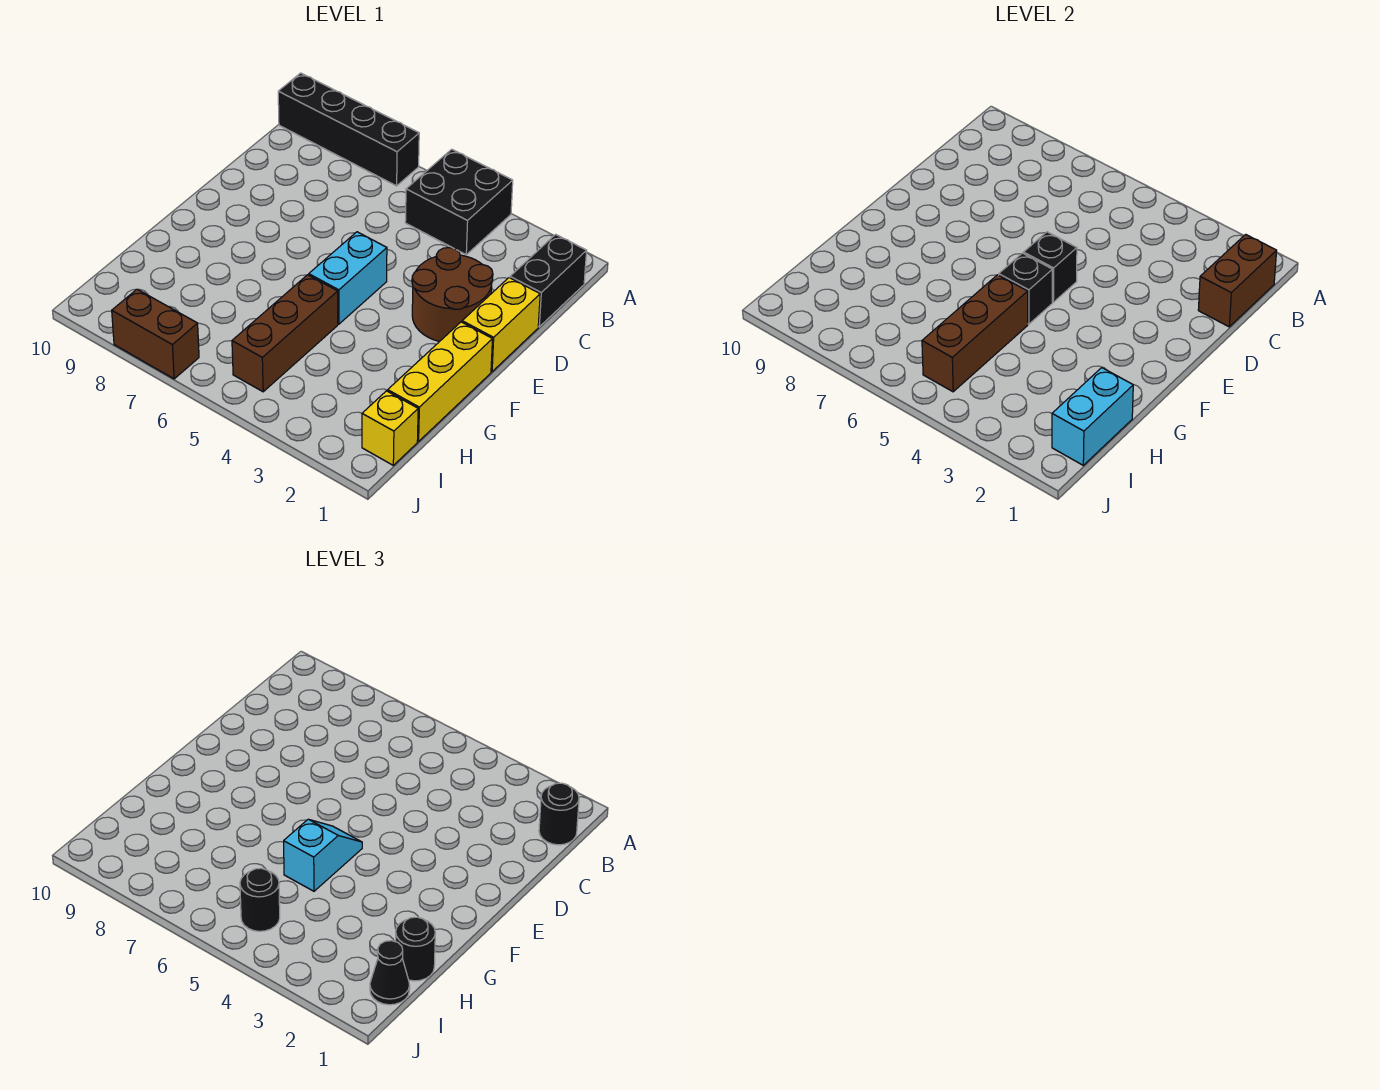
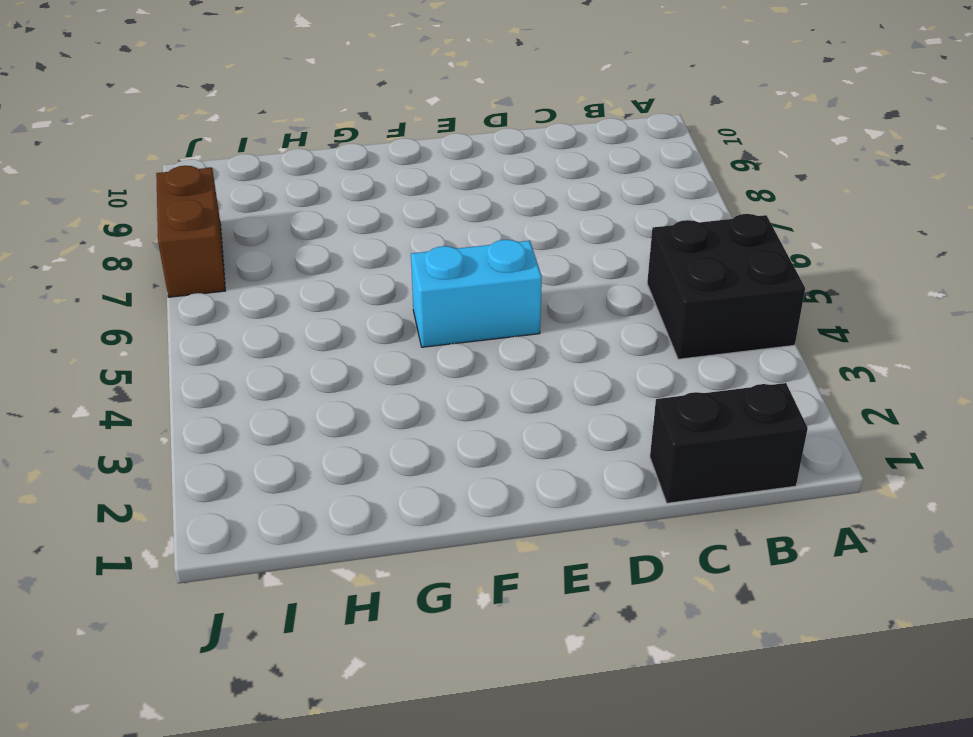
none -> black 1x4 brick [278,73,419,186]
none -> yellow 1x2 brick [462,278,540,372]
none -> brown 2x2 round brick [412,248,493,342]

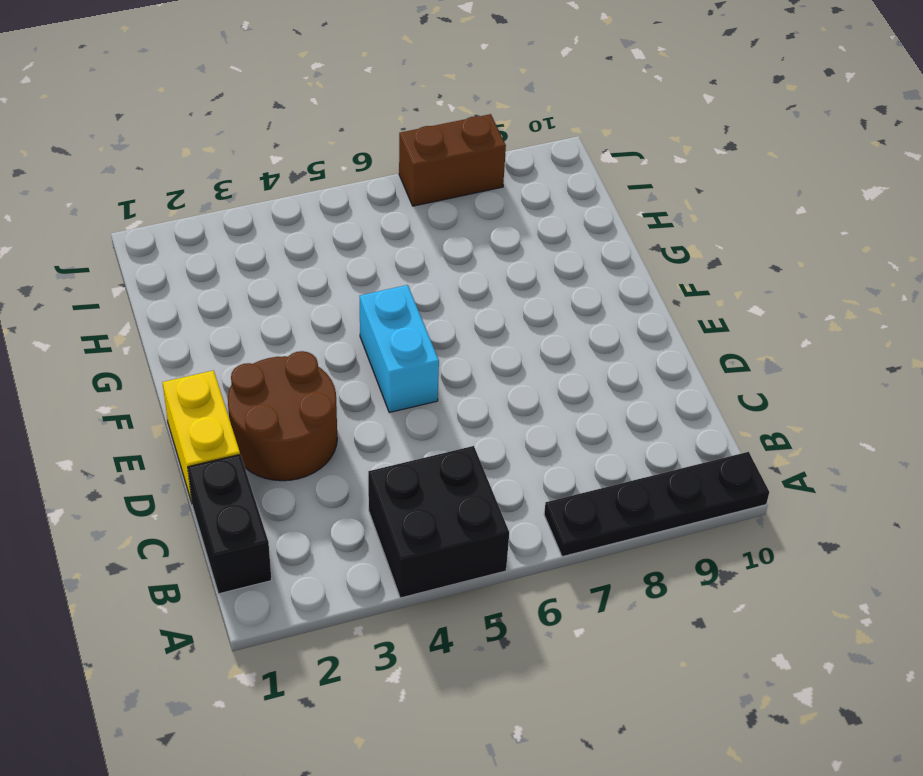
black 1x4 plate [544,452,769,557] -> black 1x4 brick [278,73,419,186]
none -> yellow 1x3 brick [388,322,492,441]
none -> brown 1x3 brick [232,275,338,392]
none -> yellow 1x1 brick [362,391,418,465]

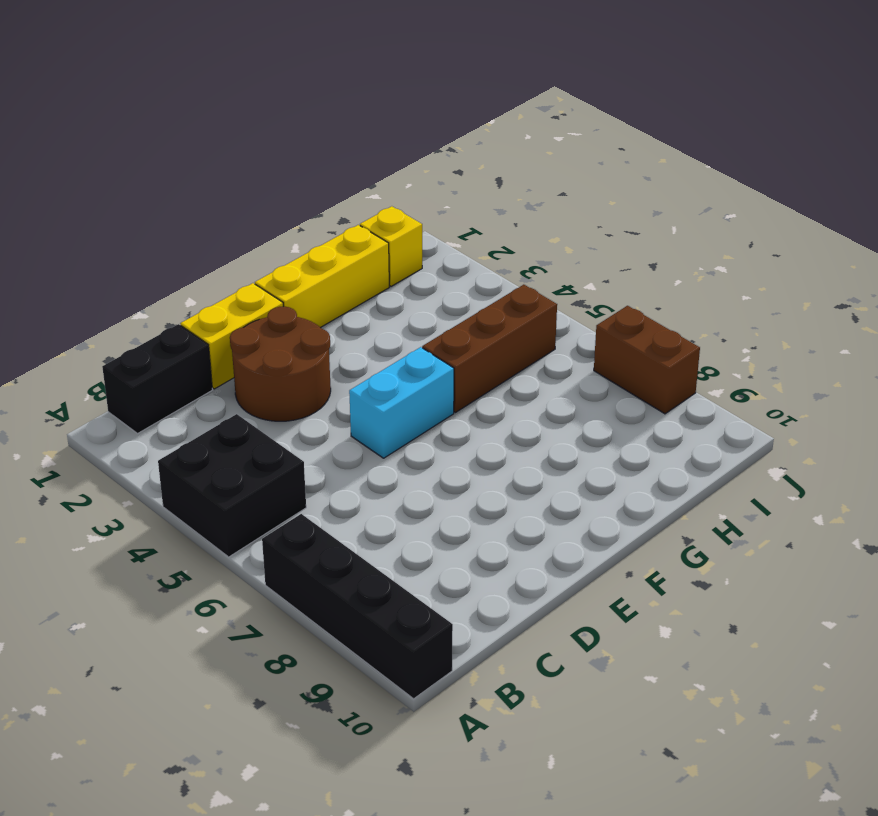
none -> brown 1x2 brick [1198,234,1277,327]
none -> black 1x1 brick [1024,232,1077,302]
none -> black 1x1 brick [999,253,1052,324]

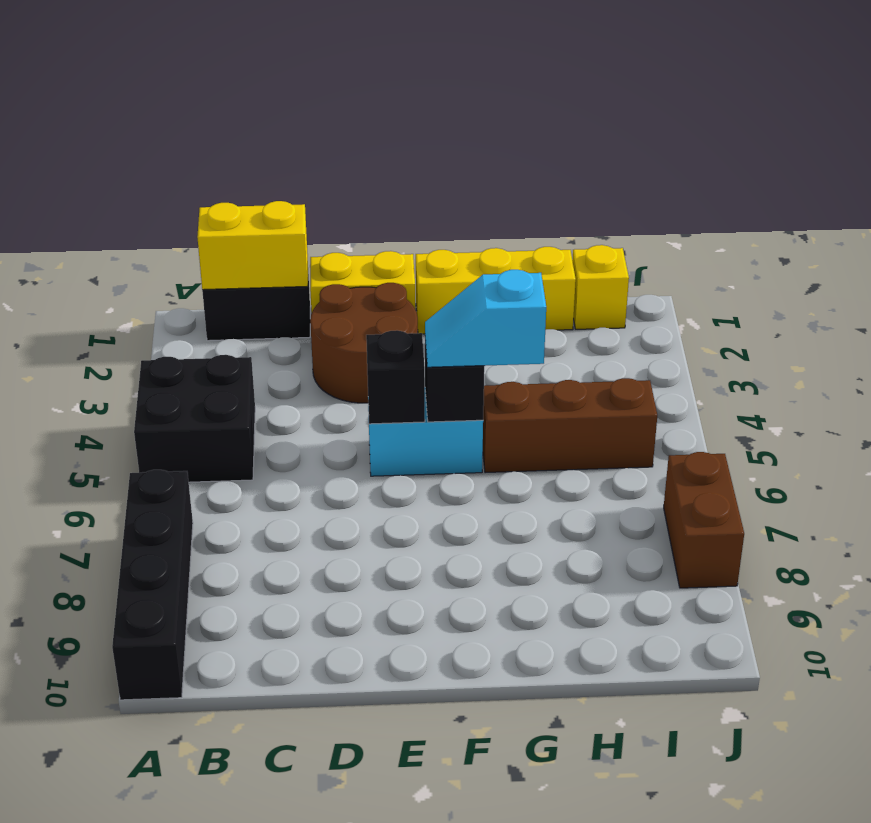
yellow 1x2 brick [197,201,308,290] -> brown 1x2 brick [1198,234,1277,327]
none -> brown 1x3 brick [922,275,1028,392]
none -> cyan 1x2 brick [1052,368,1133,465]
none -> black 1x1 round brick [539,783,579,845]

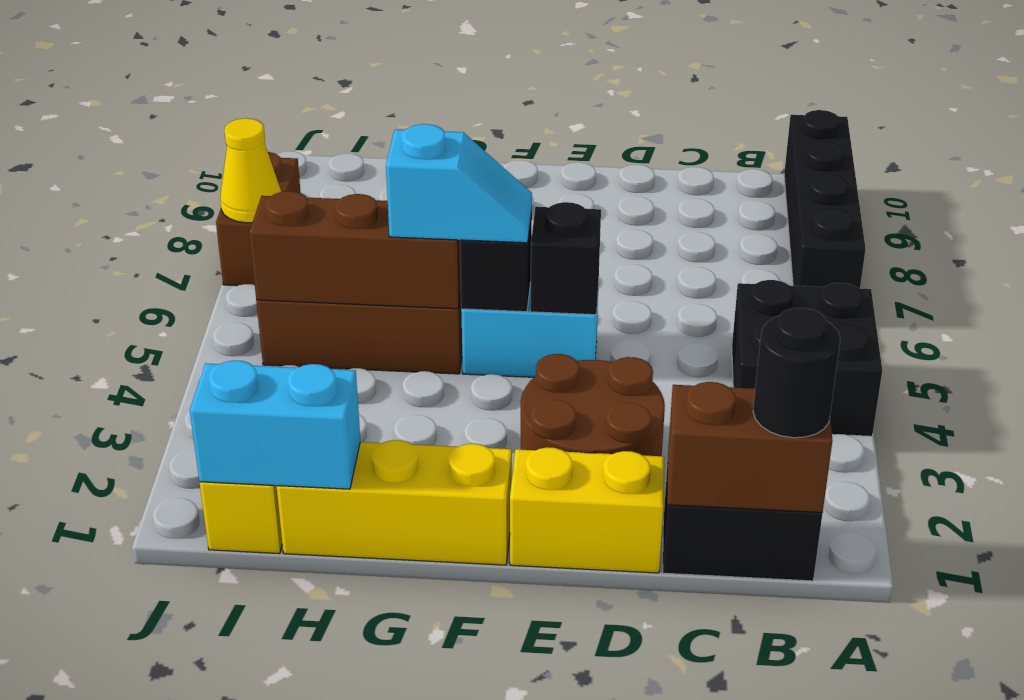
yellow 1x1 cone [220,118,281,223] -> none
none -> black 1x1 round brick [396,917,435,981]
none -> black 1x1 cone [370,941,410,1005]
none -> black 1x1 round brick [240,868,280,931]

